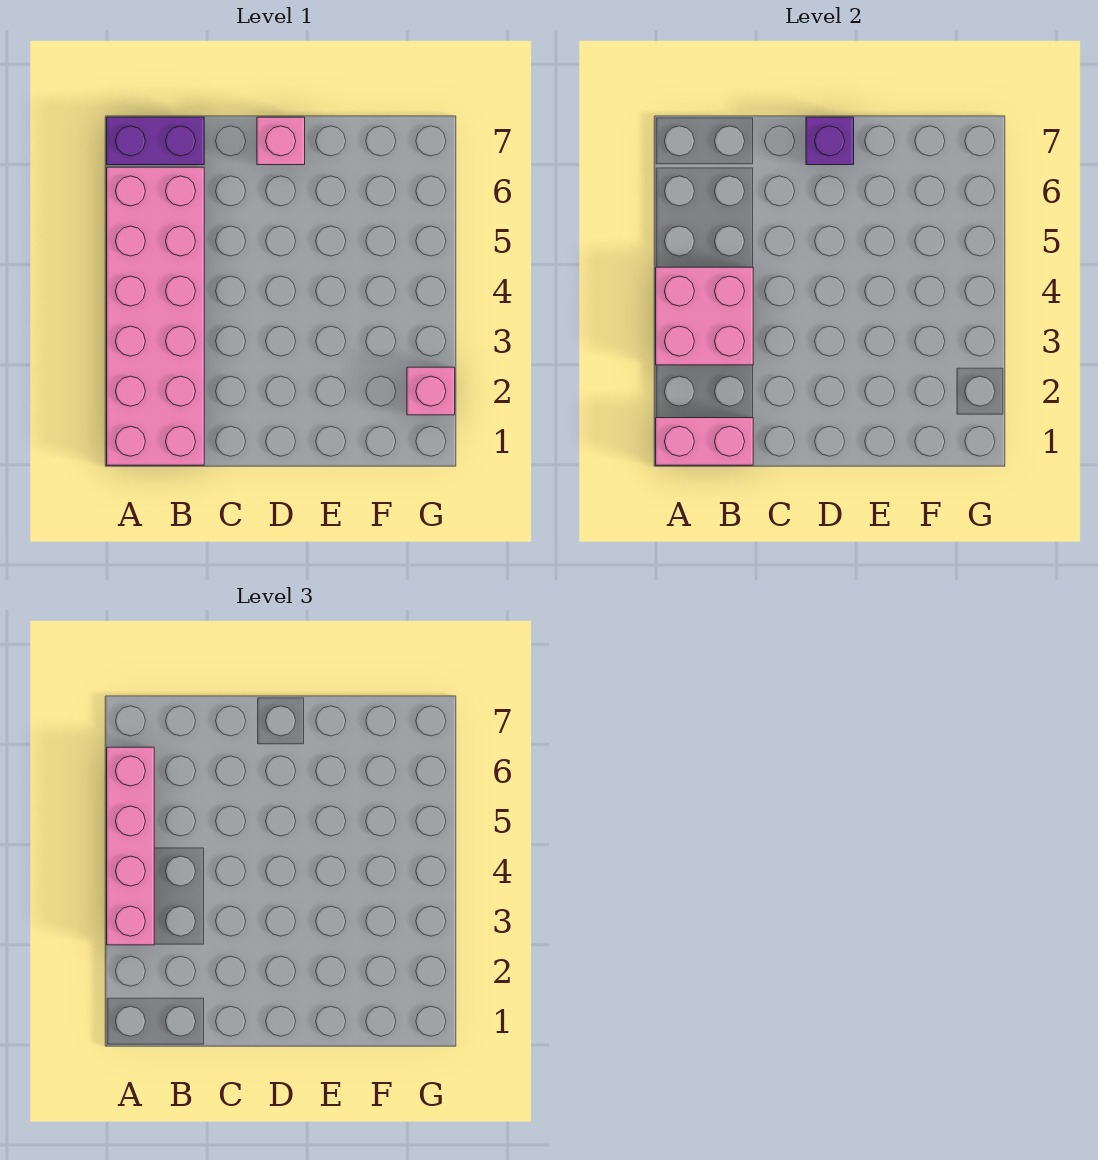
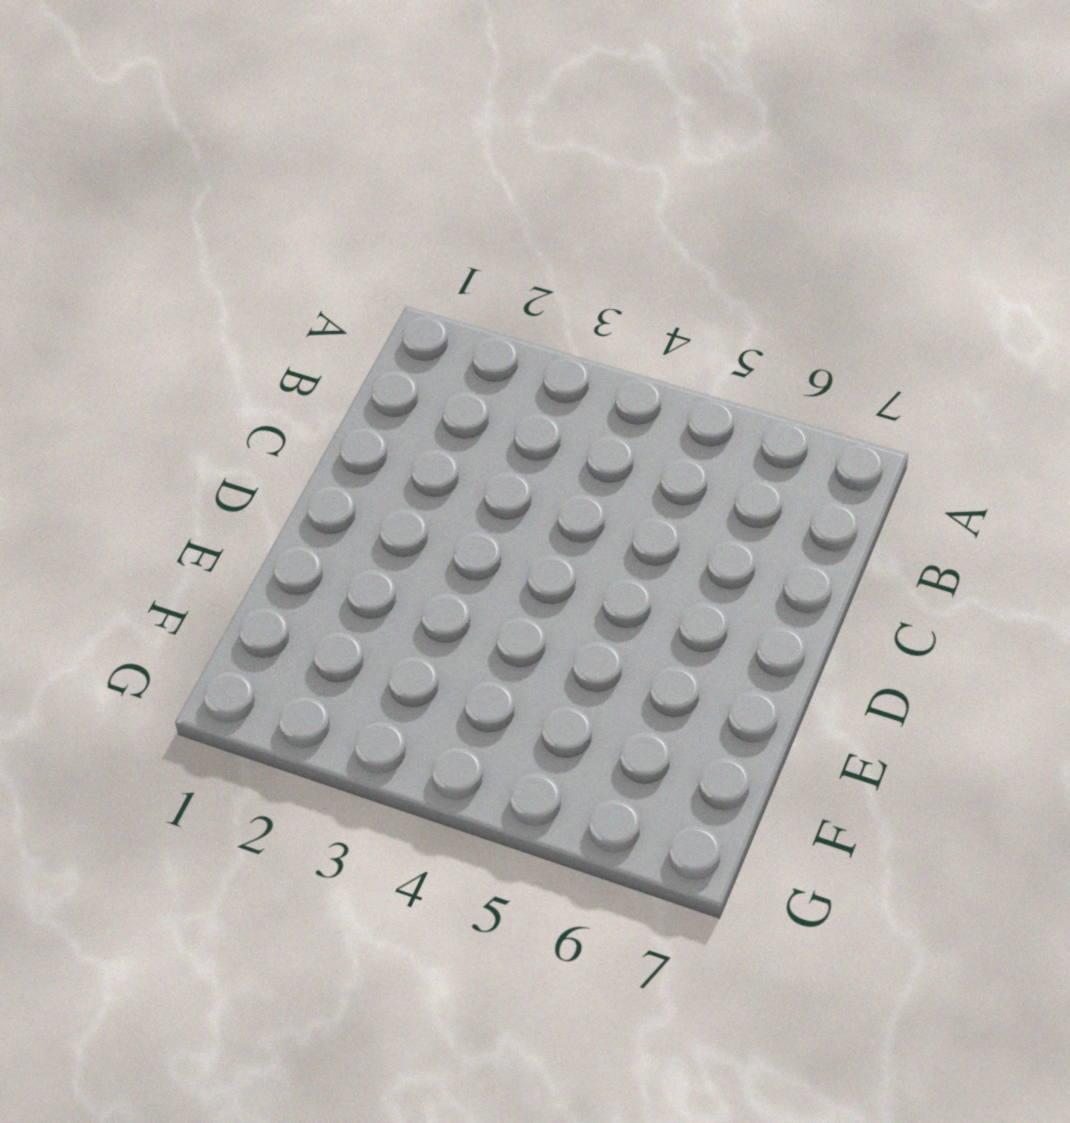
none -> pink 2x6 brick [107,167,204,465]
none -> purple 1x2 brick [107,117,204,165]

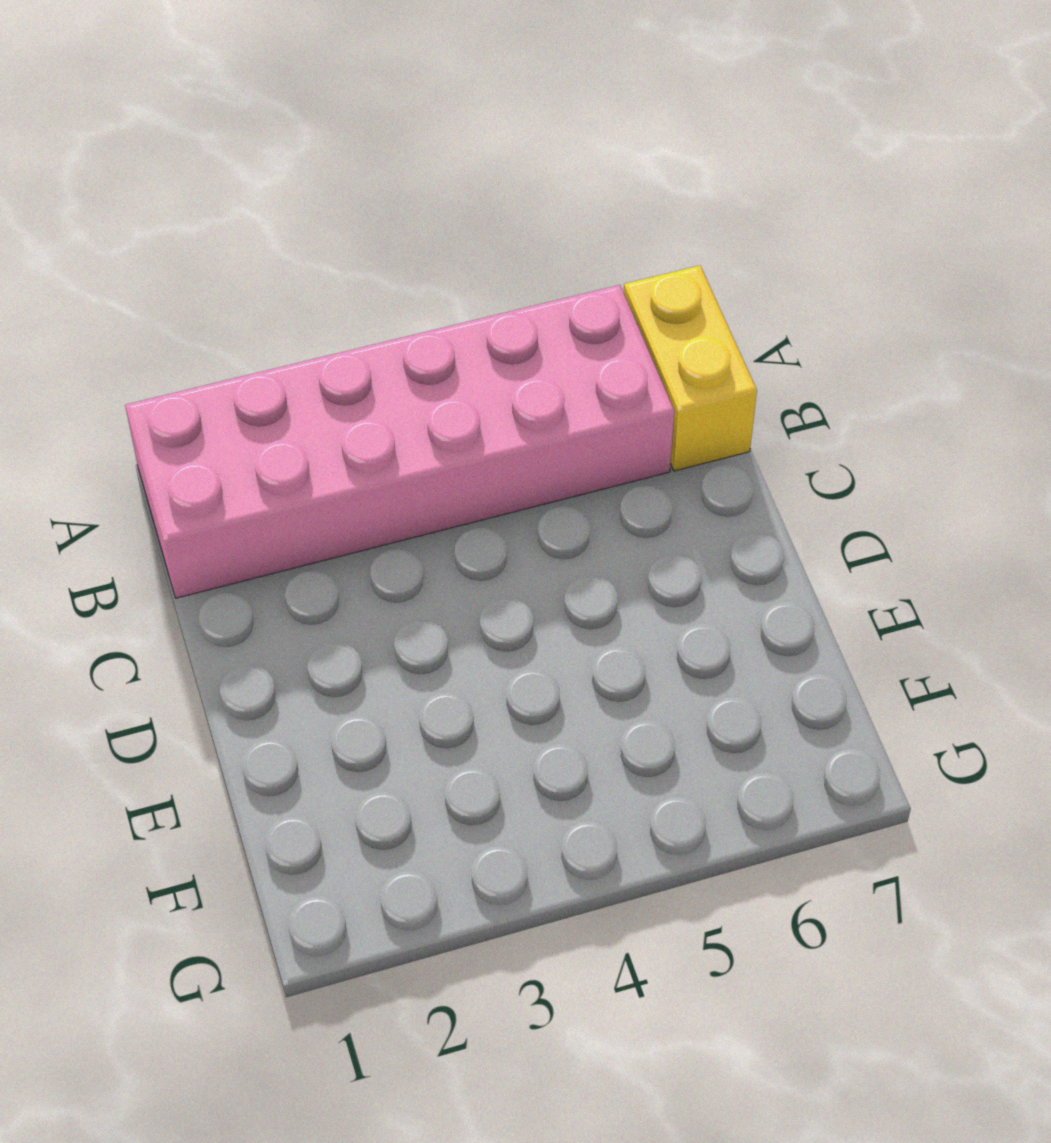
yellow 1x2 brick [624,265,757,471] -> purple 1x2 brick [107,117,204,165]
none -> pink 1x1 brick [257,117,305,165]
none -> pink 1x1 brick [407,367,455,415]

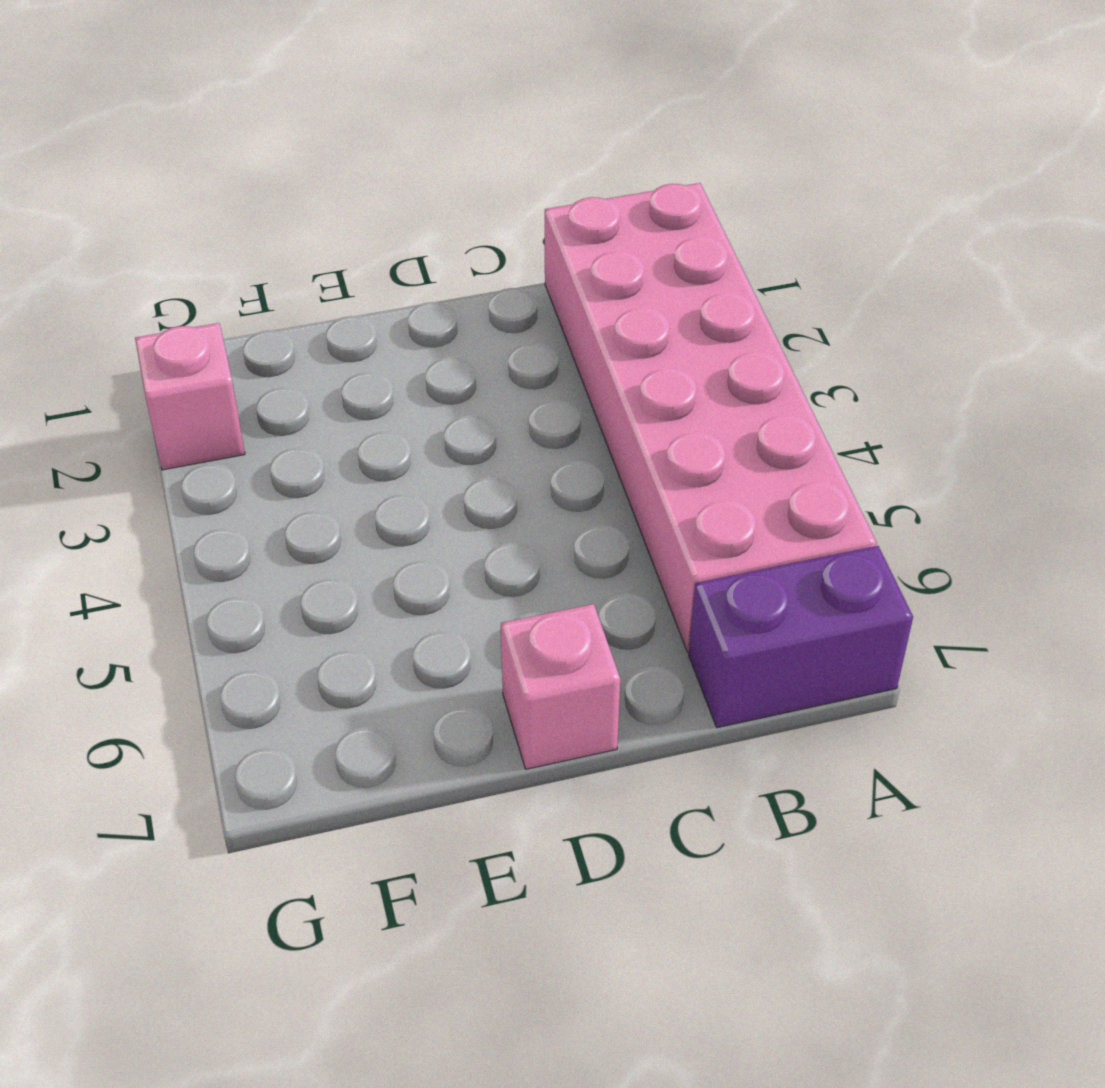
none -> pink 1x2 brick [656,418,753,465]
none -> pink 2x2 brick [656,267,753,365]

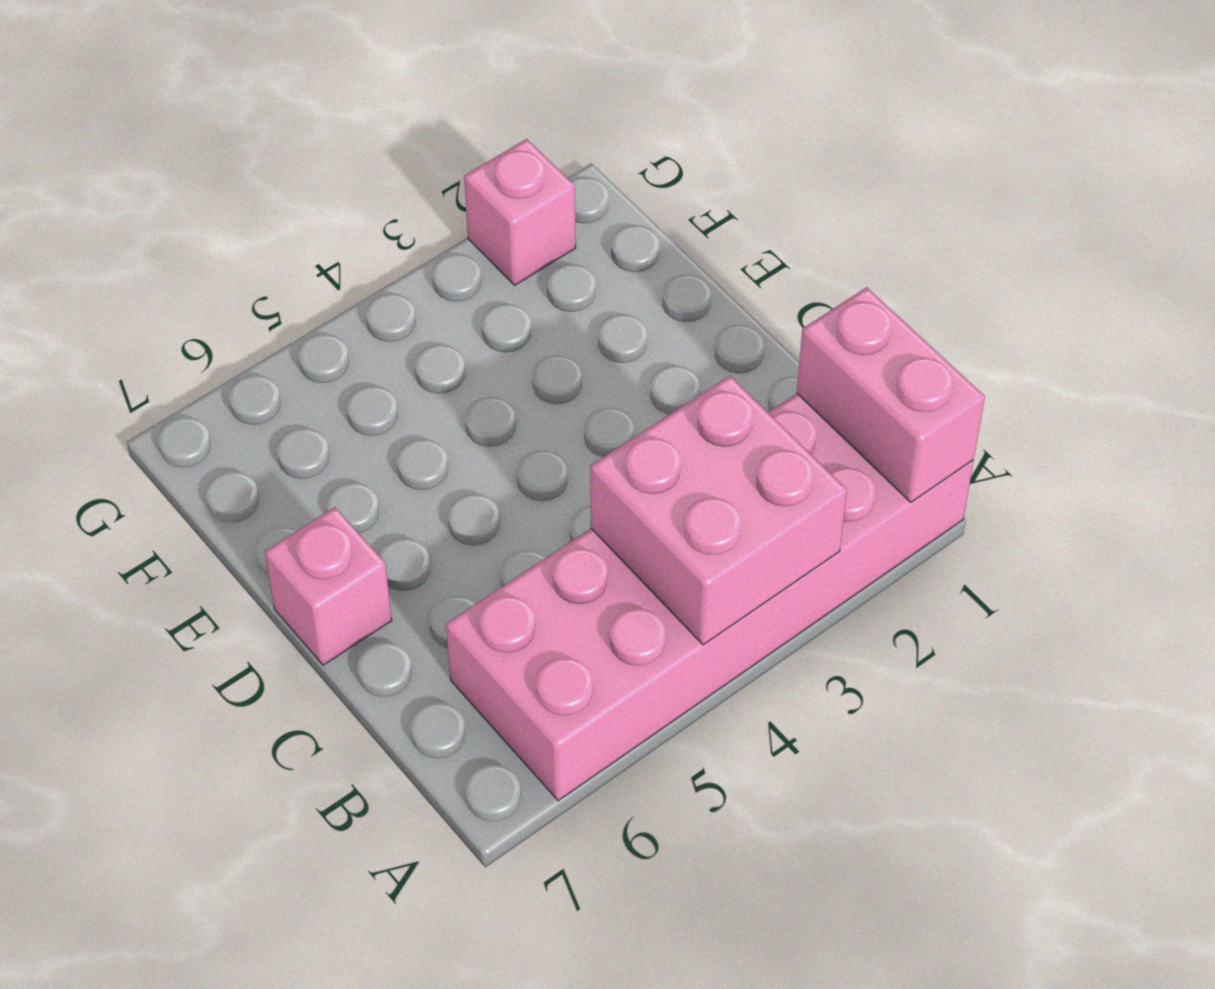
none -> purple 1x2 brick [107,117,204,165]
none -> purple 1x1 brick [806,117,854,165]

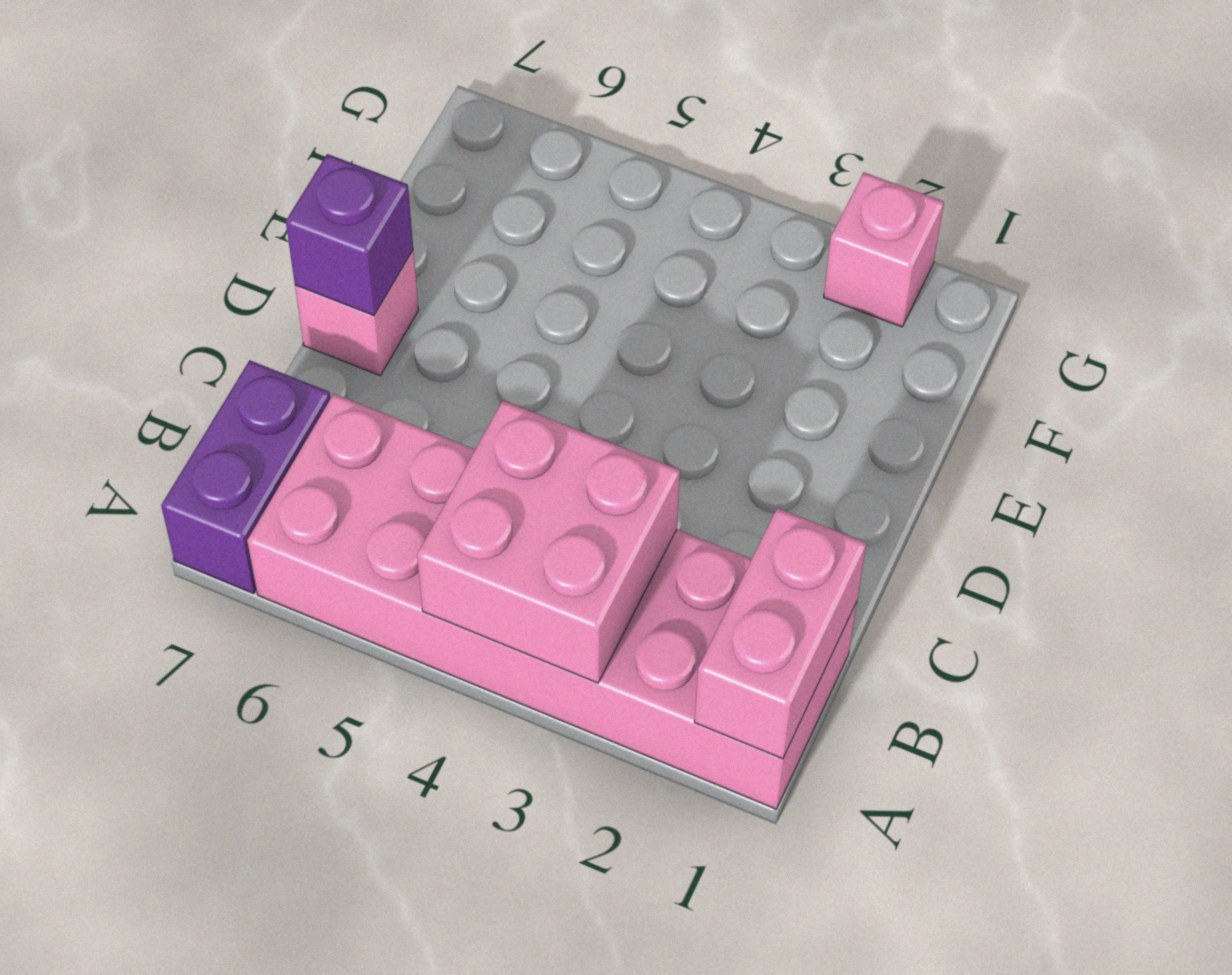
none -> pink 1x4 brick [107,747,154,945]

